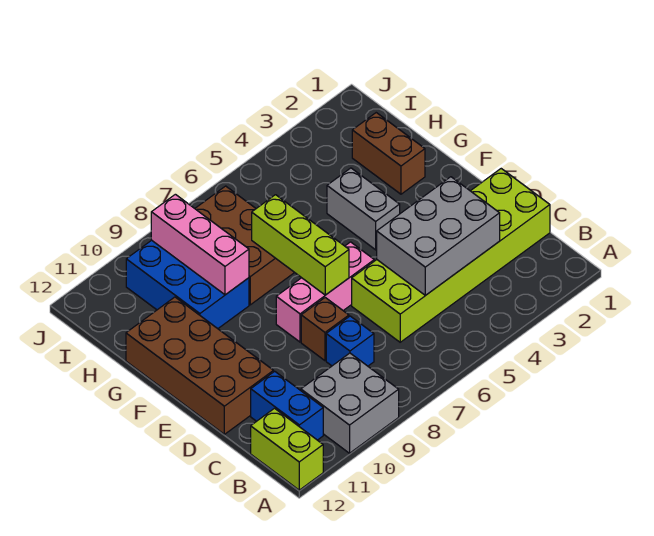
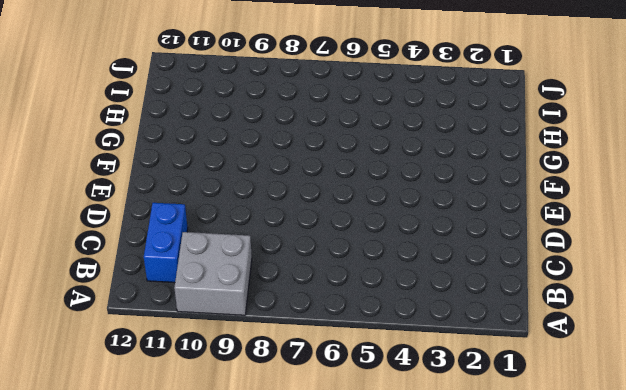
none -> lime 1x2 brick [251,408,323,490]
none -> lime 2x6 brick [352,169,550,342]
none -> blue 1x1 brick [326,316,374,366]

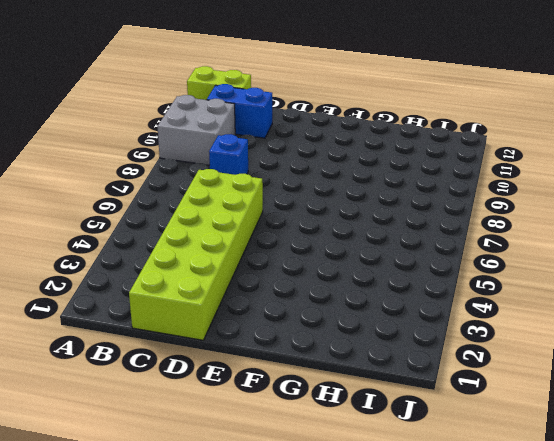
none -> brown 1x1 brick [301,298,349,361]
none -> brown 2x4 brick [126,297,274,434]
none -> pink 1x3 brick [276,242,374,342]

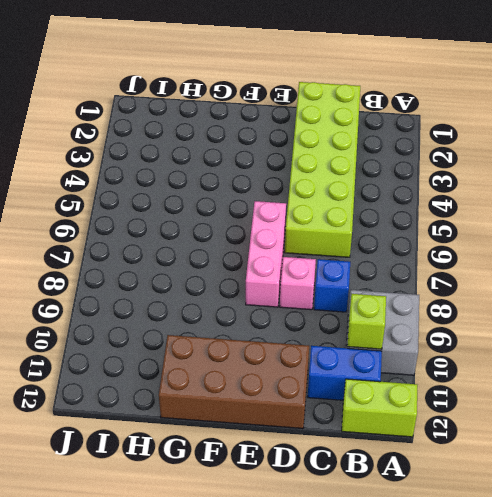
lime 1x1 brick [347,294,386,349] -> none
pink 1x1 brick [280,257,316,310] -> brown 1x1 brick [301,298,349,361]
none -> grey 1x2 brick [327,168,400,250]
none -> brown 1x2 brick [352,113,425,194]
none -> brown 2x3 brick [195,186,295,305]

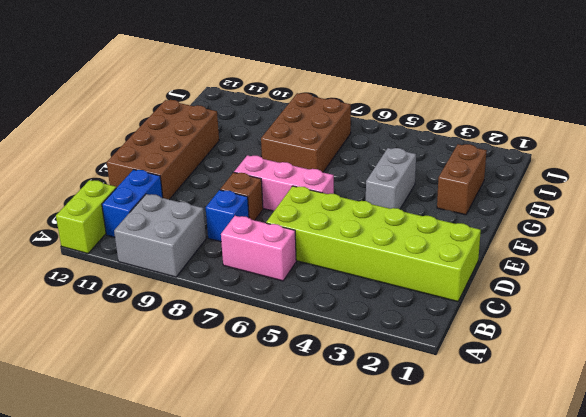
pink 1x2 brick [221,216,296,281] -> none
none -> blue 2x3 brick [126,240,249,329]
none -> grey 2x3 brick [377,177,500,295]
none -> lime 1x3 brick [252,195,349,295]

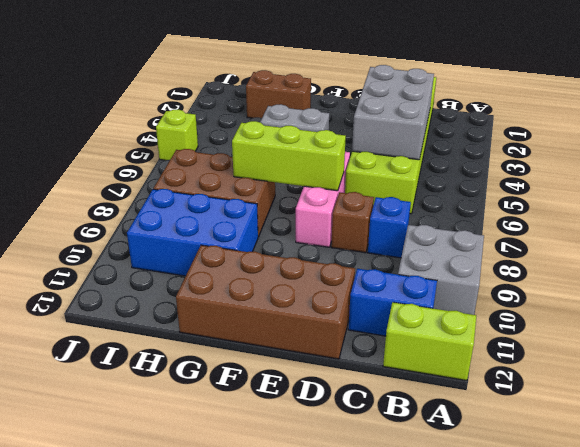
lime 1x1 brick [156,110,198,160] -> none
none -> pink 1x3 brick [151,194,249,295]

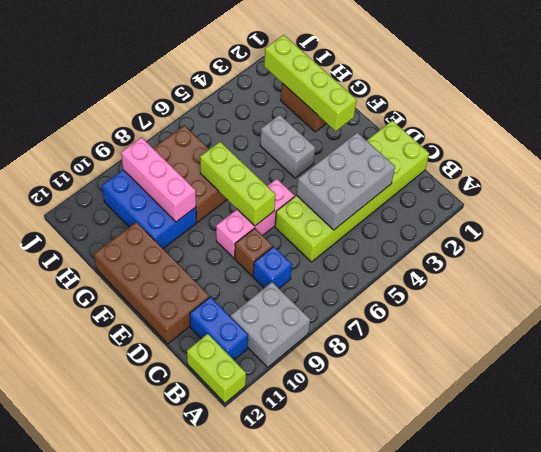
lime 1x4 brick [264,35,356,131] -> none

